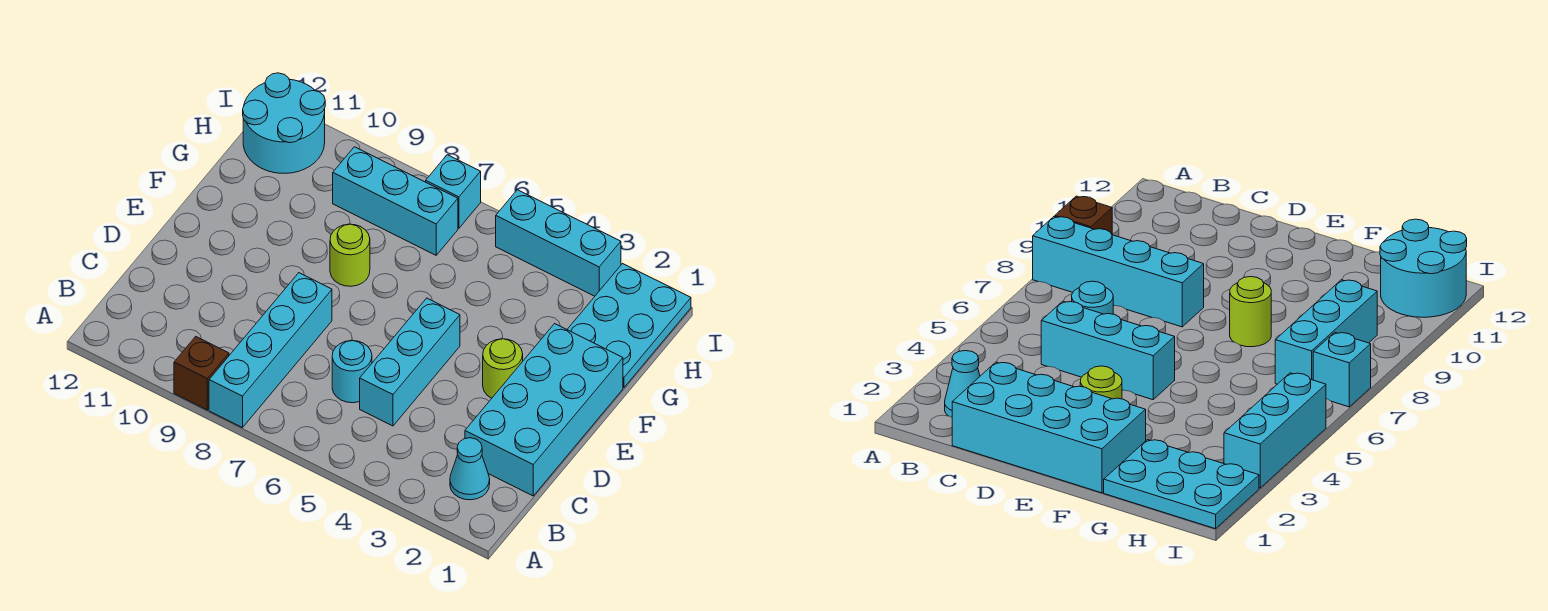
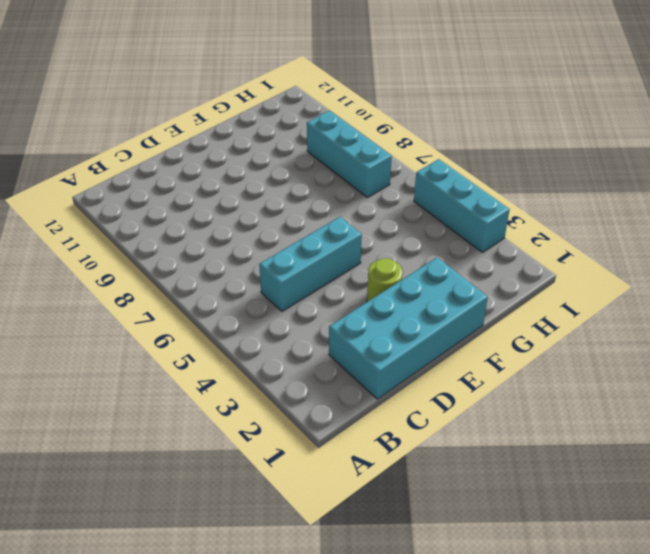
none -> cyan 1x4 brick [209,273,332,428]
none -> brown 1x1 brick [174,337,229,410]
none -> cyan 1x1 cone [450,438,490,500]

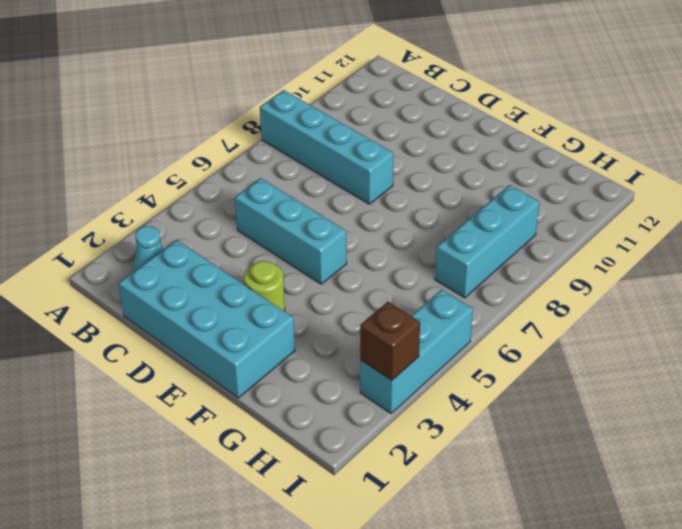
brown 1x1 brick [360,302,420,380] -> brown 1x1 brick moved to [174,337,229,410]
none -> cyan 1x1 round brick [332,341,372,403]
none -> lime 1x1 round brick [330,224,370,286]
none -> cyan 2x3 plate [567,264,691,388]

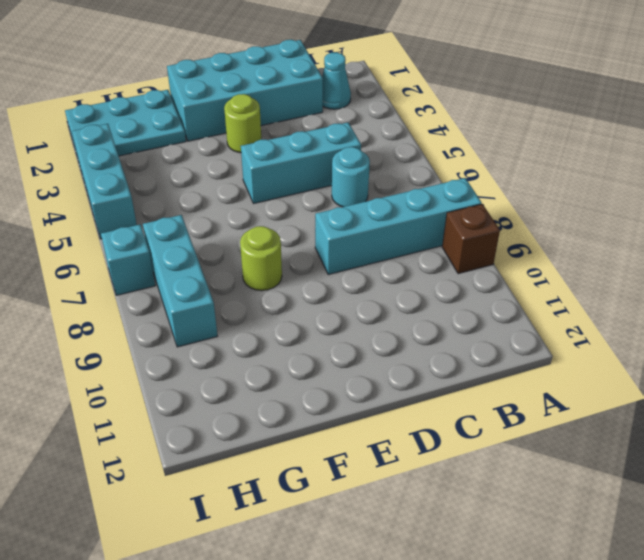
none -> cyan 2x2 round brick [243,73,325,173]

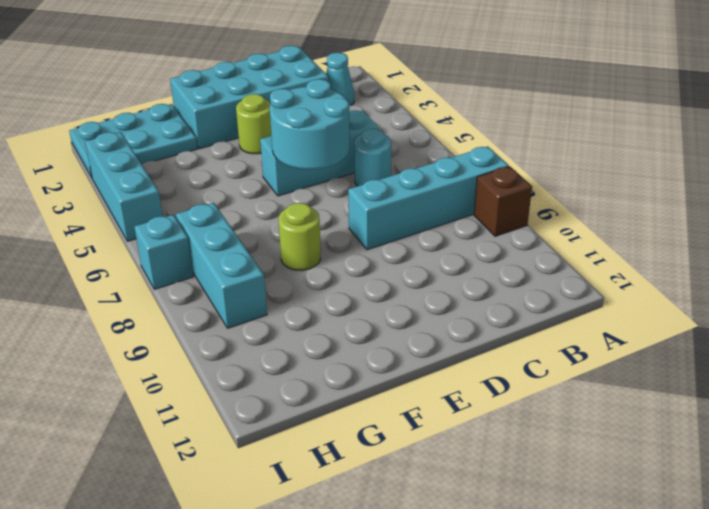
cyan 2x2 round brick [270,79,350,170] -> cyan 2x2 round brick moved to [243,73,325,173]

